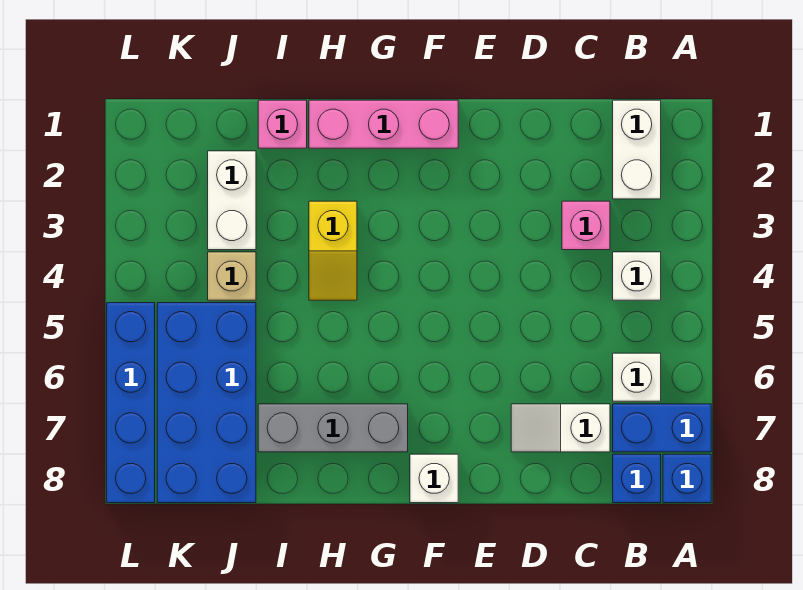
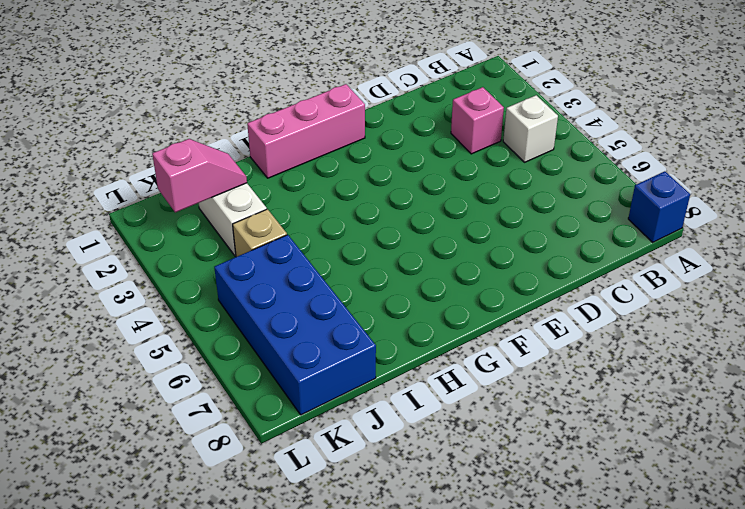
pink 1x2 slope [152,139,247,212] -> none
none -> blue 1x2 brick [613,404,711,452]
none -> white 1x2 brick [613,100,661,199]
none -> white 1x1 brick [613,353,661,401]

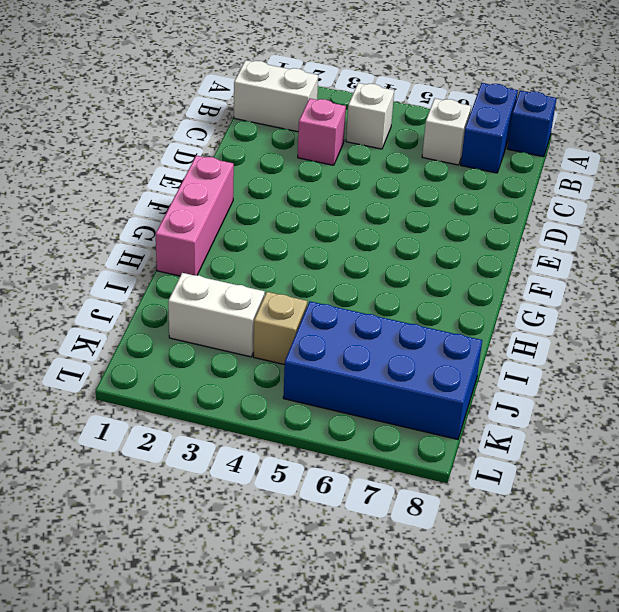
none -> blue 1x1 brick [613,454,661,503]
none -> white 1x2 slope [511,404,610,452]
none -> white 1x1 brick [410,454,458,503]

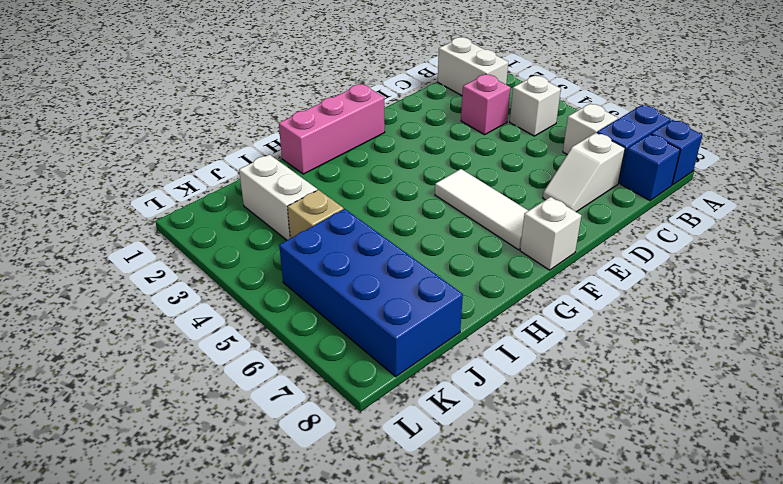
white 1x3 tile [435,169,528,250] -> none
none -> grey 1x3 brick [258,404,408,452]
none -> yellow 1x2 slope [309,201,357,300]
none -> pink 1x1 brick [258,100,307,148]

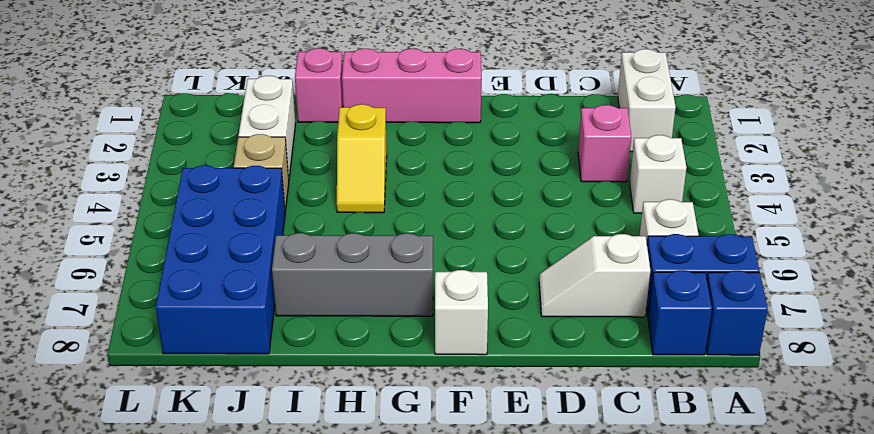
none -> blue 1x4 brick [107,303,155,503]

